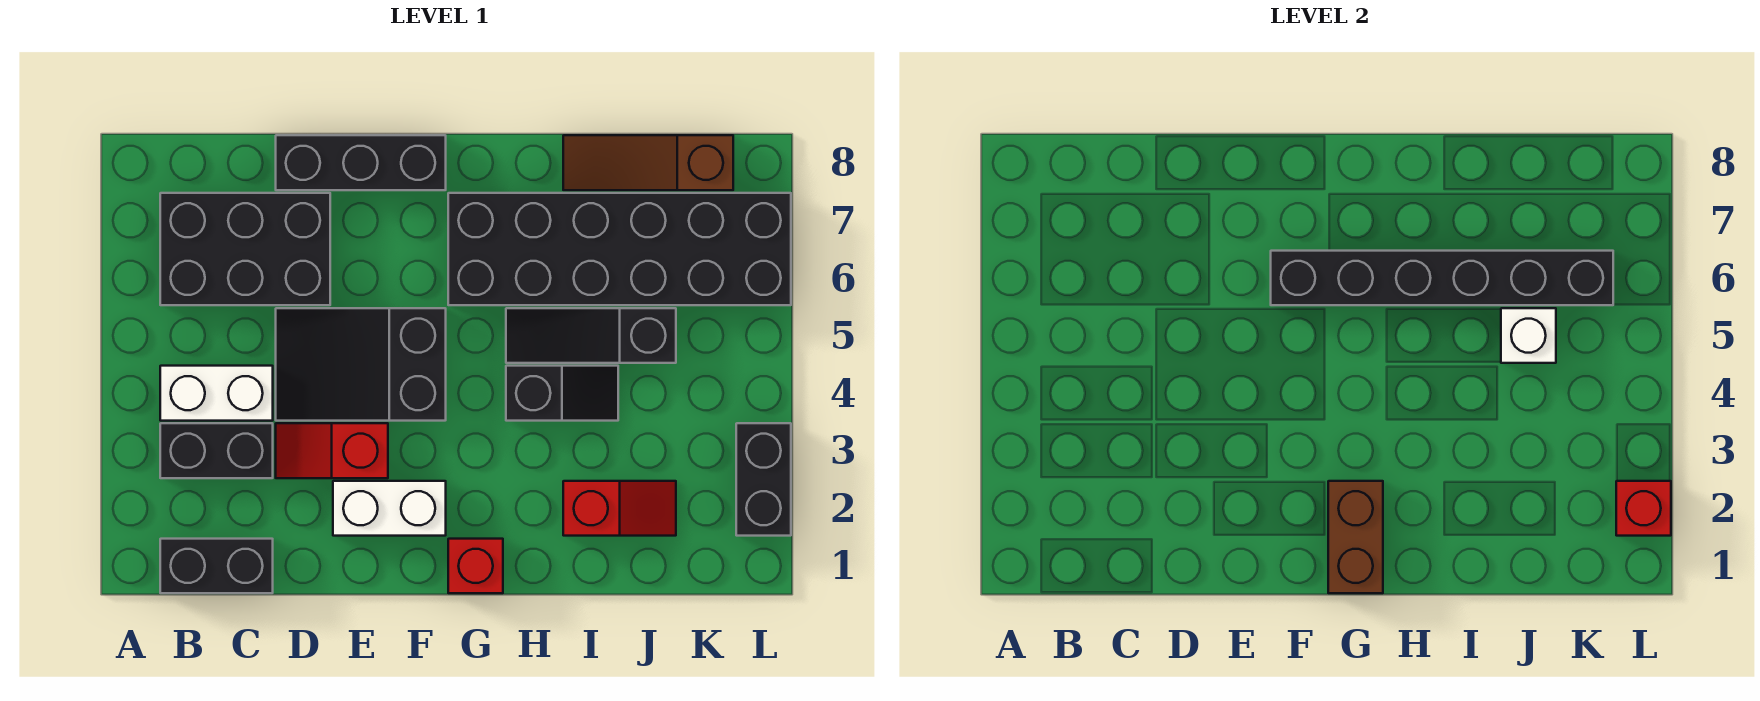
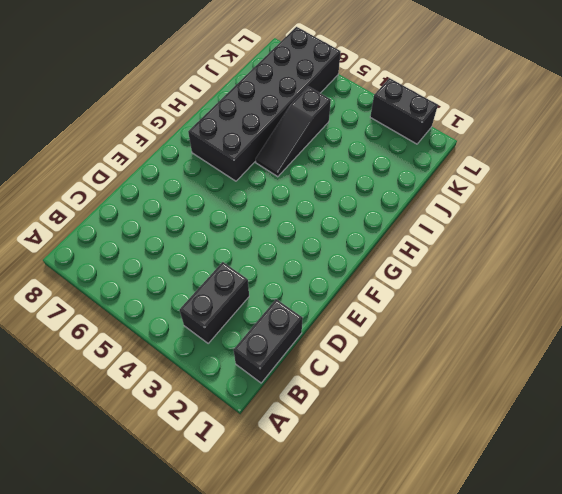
none -> white 1x2 brick [160,366,273,421]
none -> black 2x3 brick [160,193,330,305]
none -> red 1x2 slope [276,423,388,478]

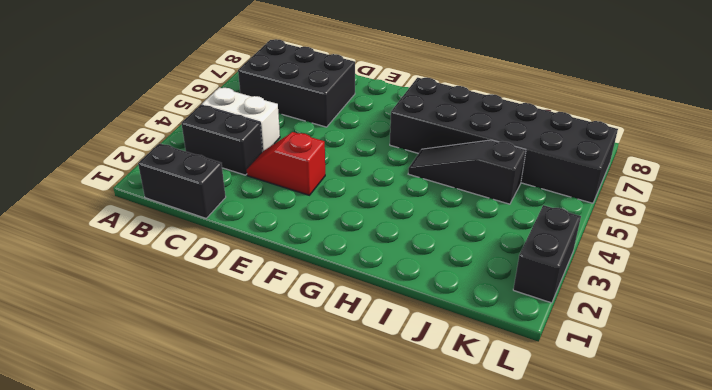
none -> black 2x3 slope [276,308,446,421]
none -> black 1x3 brick [276,135,446,190]
none -> white 1x2 brick [333,481,446,536]

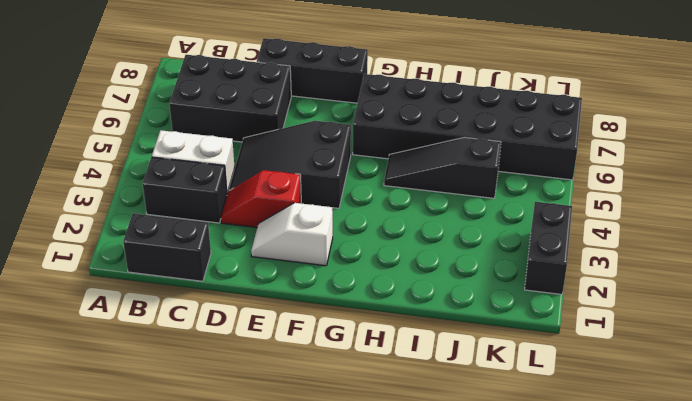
white 1x2 slope [251,203,333,266] -> white 1x2 brick [333,481,446,536]
none -> red 1x1 brick [448,539,503,593]
none -> black 1x2 slope [506,366,618,421]
none -> red 1x2 slope [563,481,676,536]

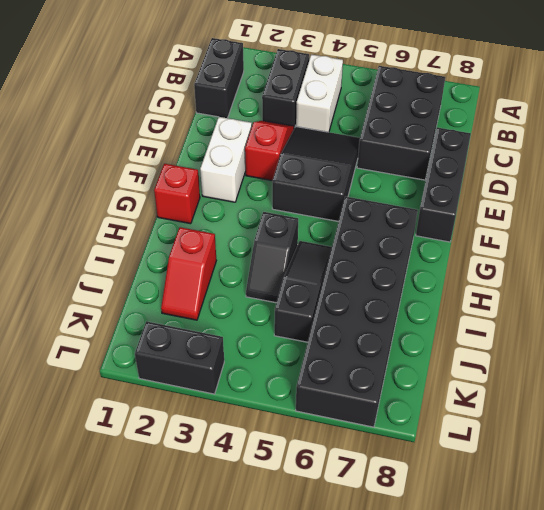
none -> brown 1x3 slope [563,135,733,190]
none -> black 1x6 brick [1271,251,1613,305]
none -> brown 1x2 brick [1328,481,1383,593]

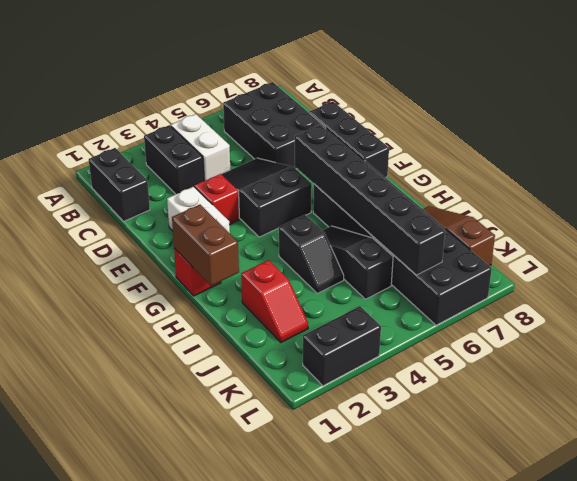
brown 1x2 brick [172,205,239,286] -> brown 1x2 brick turned to [1328,481,1383,593]
none -> white 1x1 brick [1501,308,1556,363]
none -> red 1x1 brick [1616,481,1671,536]

